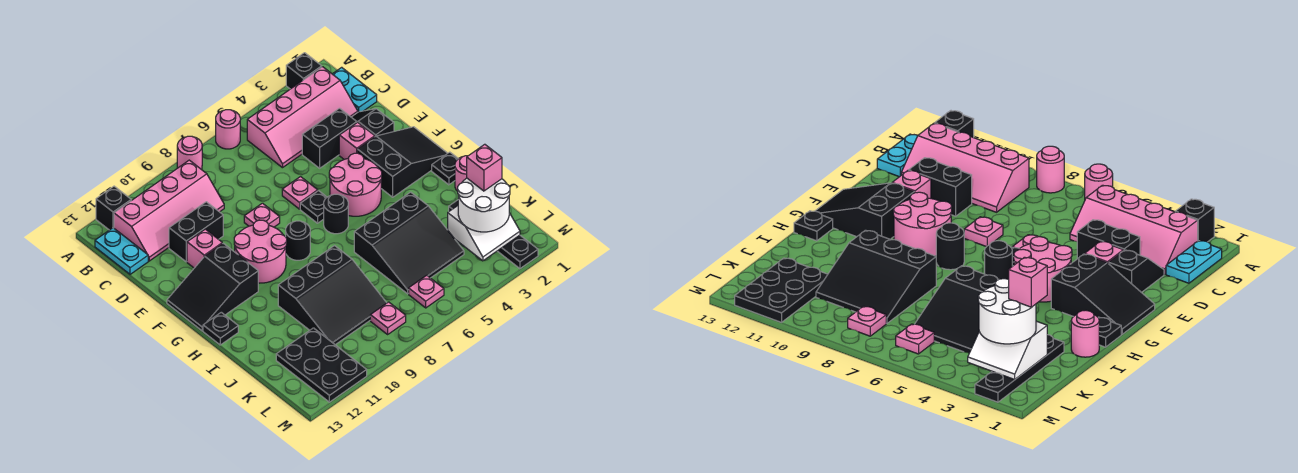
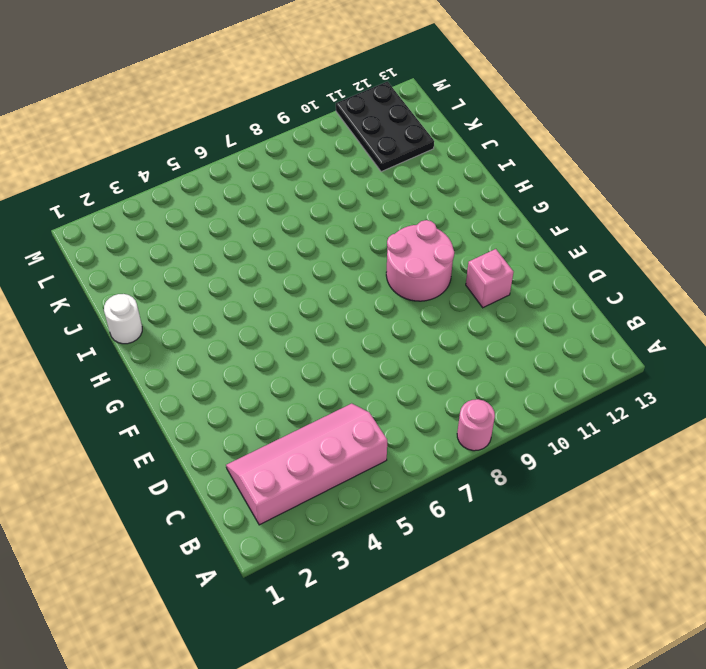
white 1x1 round brick [104,294,142,344] -> pink 1x1 round brick [455,156,467,191]
none -> black 1x1 brick [286,53,322,89]
none -> pink 1x1 round brick [216,110,240,149]
none -> black 1x1 brick [96,186,131,230]
none -> cyan 1x2 plate [333,67,377,112]

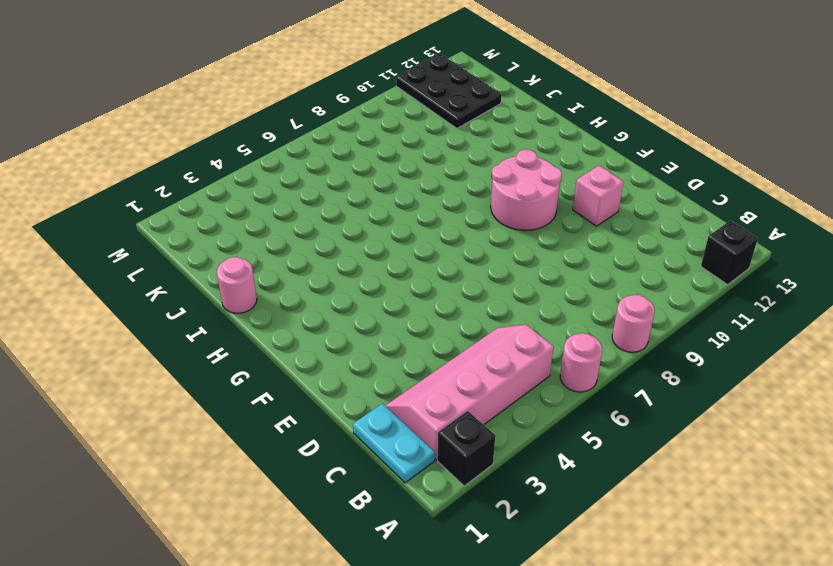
none -> pink 2x4 slope [114,160,224,261]
none -> cyan 1x2 plate [95,228,148,274]
none -> black 1x2 slope [352,109,394,136]
none -> black 1x2 brick [302,108,357,168]

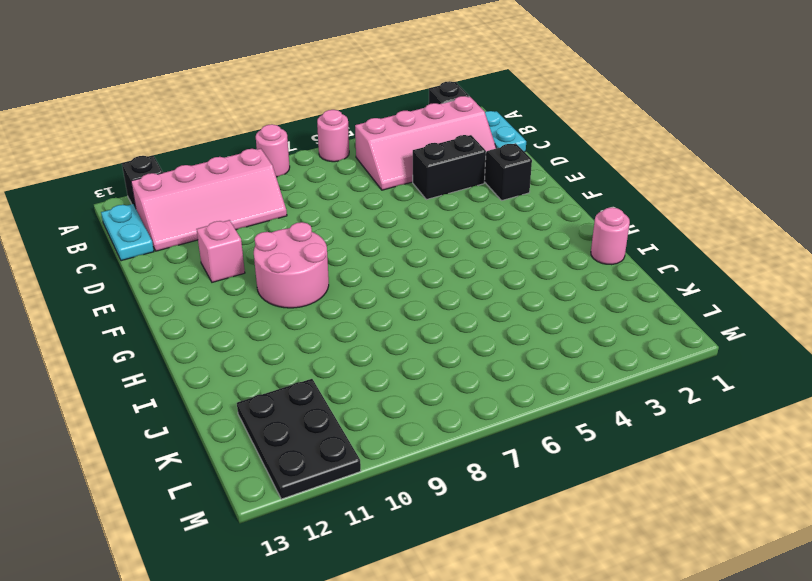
none -> black 1x2 brick [169,202,223,262]
none -> pink 1x1 brick [339,122,375,159]
none -> pink 1x1 plate [282,177,318,209]
none -> pink 1x1 plate [244,203,280,227]

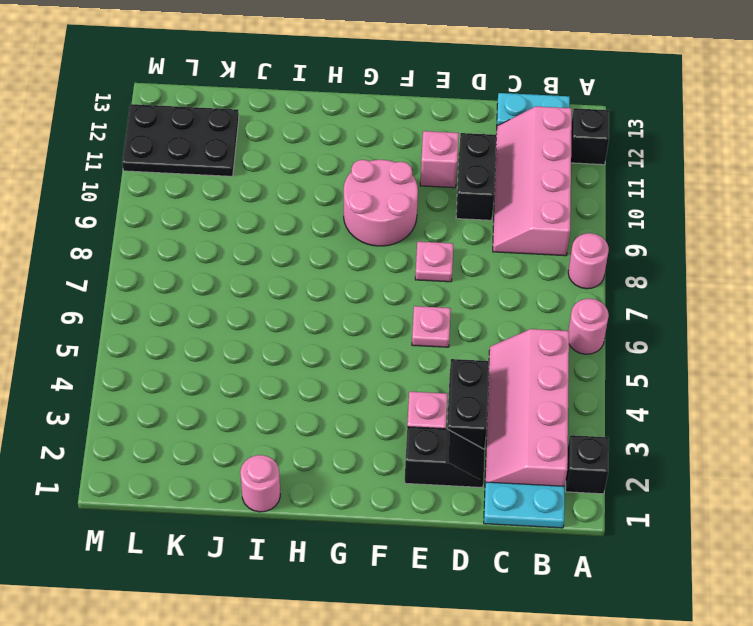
none -> black 2x3 slope [358,127,448,197]
none -> pink 2x2 round brick [329,153,382,216]
none -> black 1x1 plate [300,191,327,223]
none -> black 2x3 slope [167,243,258,331]

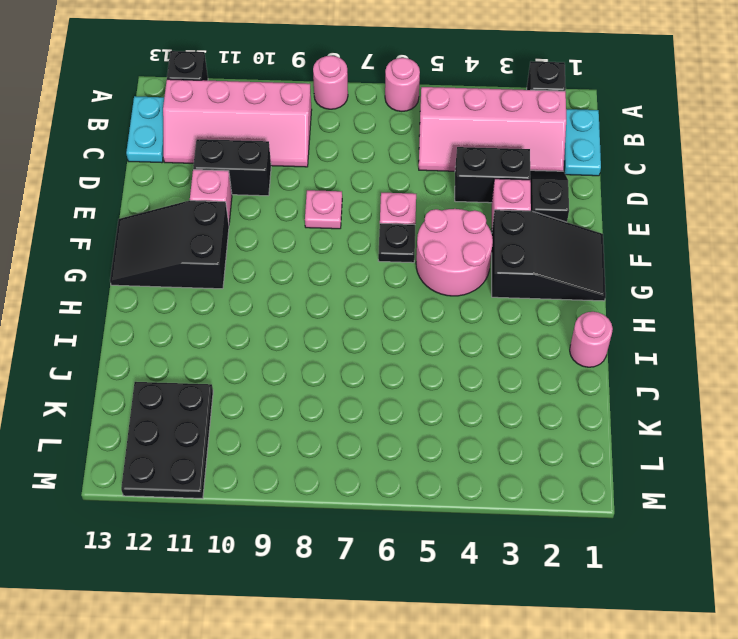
none -> pink 2x2 round brick [234,220,287,283]
none -> black 1x1 round brick [324,194,348,234]
none -> black 1x1 round brick [286,221,310,260]
none -> black 1x1 plate [432,152,458,185]

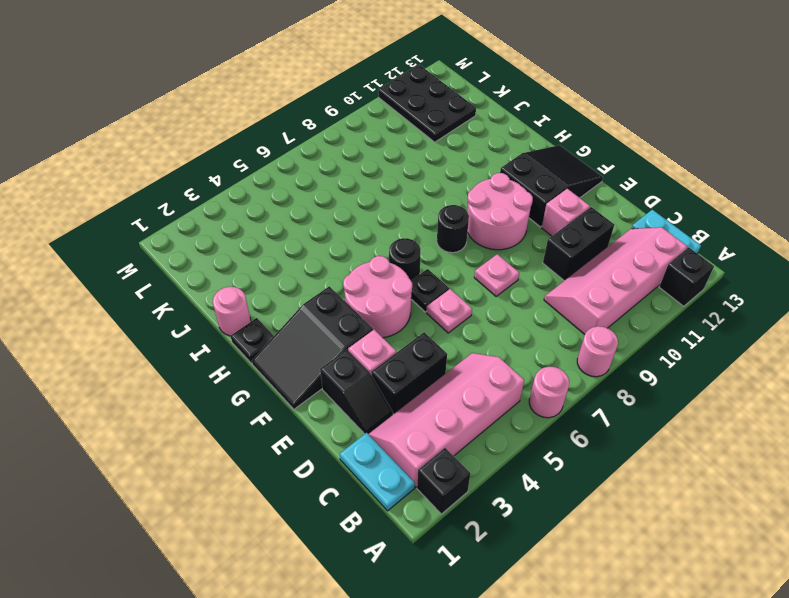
none -> black 1x1 plate [203,312,238,345]
none -> black 3x3 slope [354,192,464,294]
none -> black 3x3 slope [278,246,386,345]
none -> black 1x4 plate [449,200,538,268]

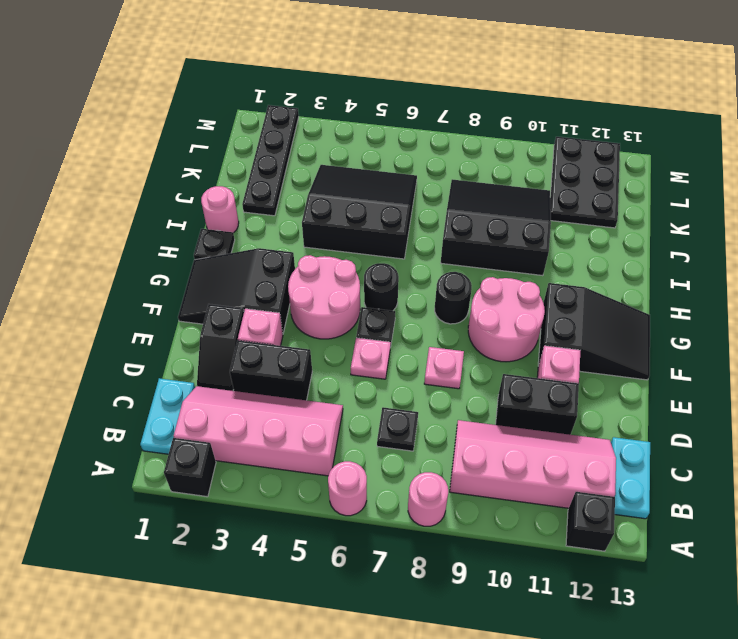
black 1x1 plate [377,407,418,451] -> black 1x1 plate moved to [203,312,238,345]
none -> pink 1x1 plate [409,275,444,308]
none -> pink 1x1 plate [370,302,406,334]
none -> white 2x2 slope [448,206,520,261]
none -> white 2x2 round brick [458,178,510,232]

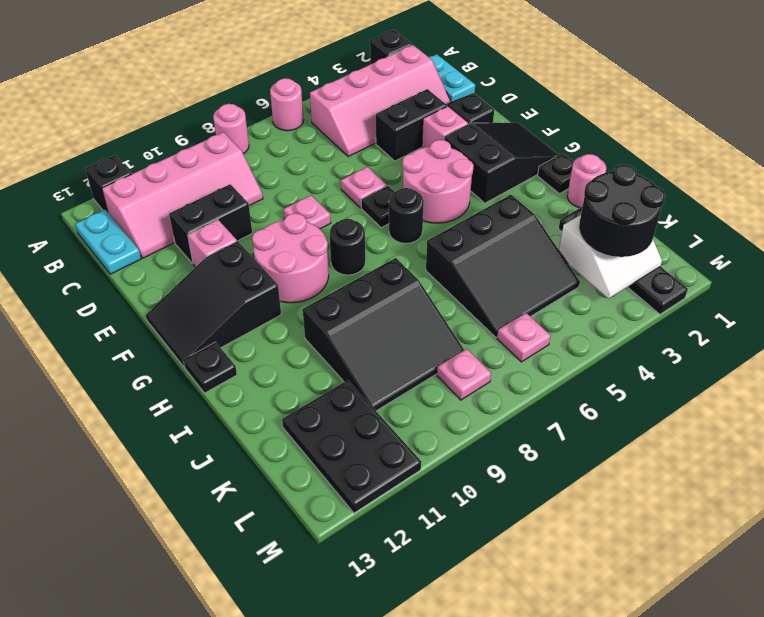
black 2x2 round brick [579,164,665,257] -> white 2x2 round brick [458,178,510,232]
none -> pink 1x1 brick [467,144,502,191]

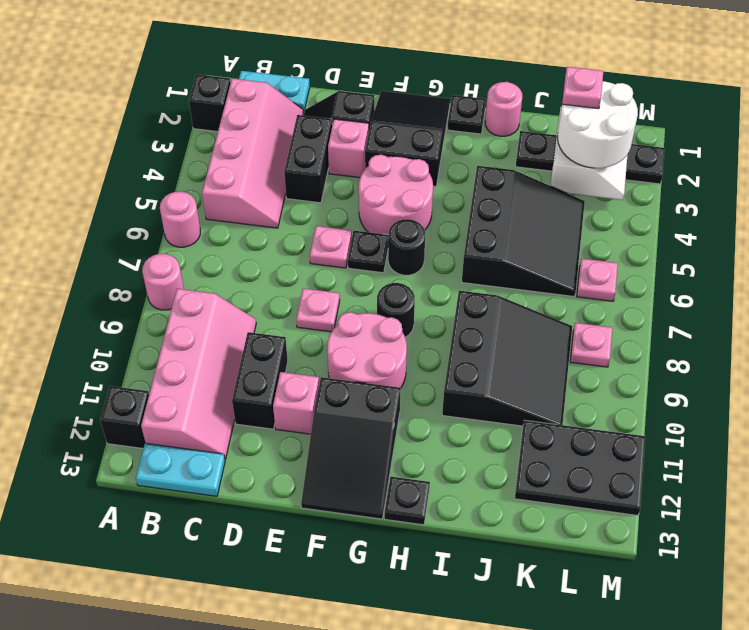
pink 1x1 plate [562,67,603,109] -> pink 1x1 brick [467,144,502,191]

